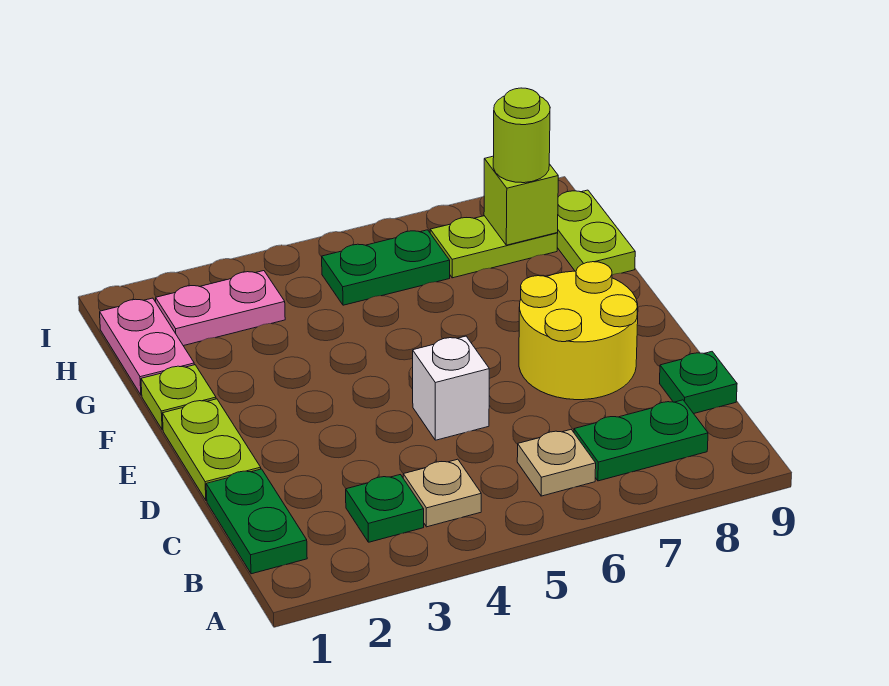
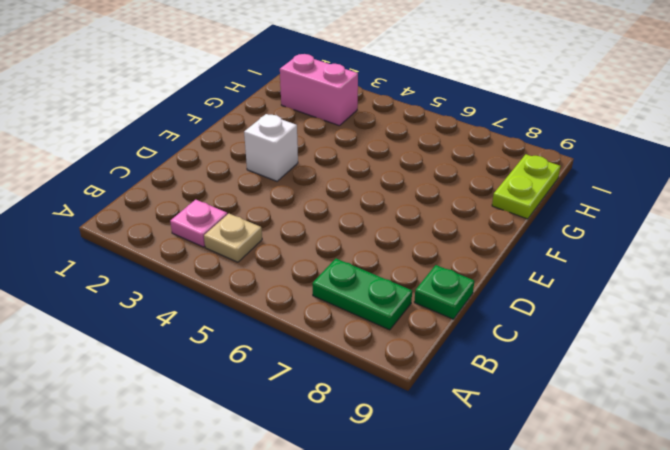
pink 1x1 plate [170,200,227,247] -> green 1x1 plate [346,475,424,542]
white 1x1 brick [244,114,298,181] -> white 1x1 brick moved to [413,336,489,440]
pink 1x2 brick [280,54,358,126] -> pink 1x2 plate [156,271,285,346]
none -> green 1x2 plate [206,469,307,574]
none -> tan 1x1 plate [517,430,596,496]
none -> lime 1x2 plate [162,399,261,500]

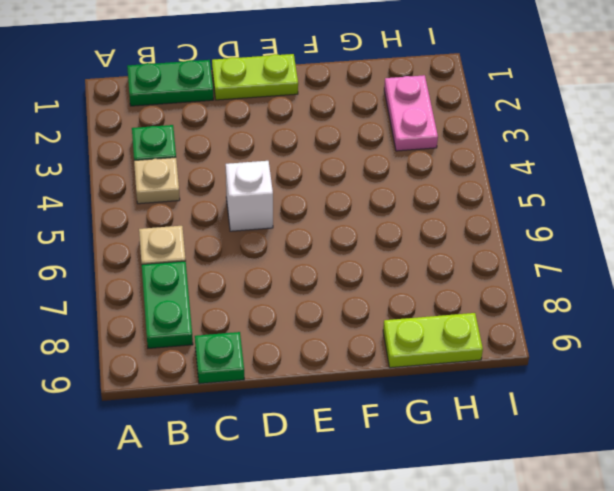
none -> yellow 2x2 round brick [519,262,638,400]
none -> lime 1x1 plate [141,365,216,430]
none -> pink 1x2 plate [100,298,194,395]

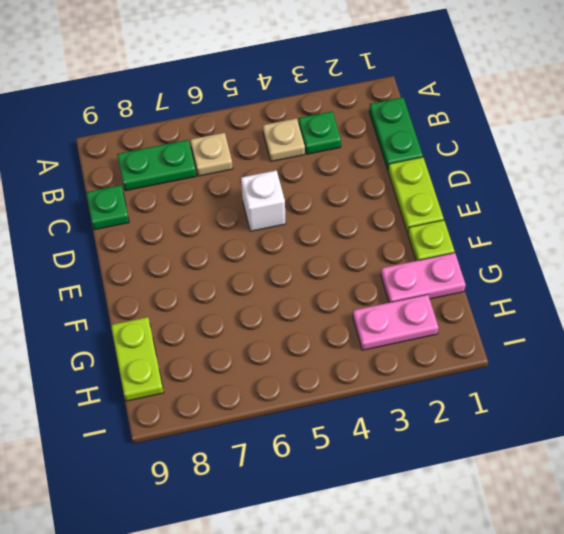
pink 1x2 plate [381,253,466,303] -> pink 1x2 plate turned to [100,298,194,395]
none -> yellow 2x2 round brick [519,262,638,400]
none -> green 1x2 plate [322,230,450,305]
none -> lime 1x2 plate [430,216,558,278]

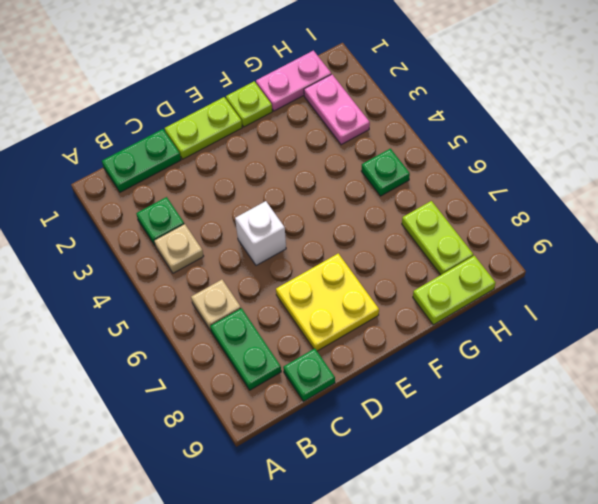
yellow 2x2 plate [276,254,379,351] -> yellow 2x2 round brick [519,262,638,400]
green 1x1 plate [361,149,410,196] -> green 1x2 plate [322,230,450,305]
none -> lime 1x1 brick [484,156,558,245]
none -> lime 1x1 round brick [493,88,550,183]

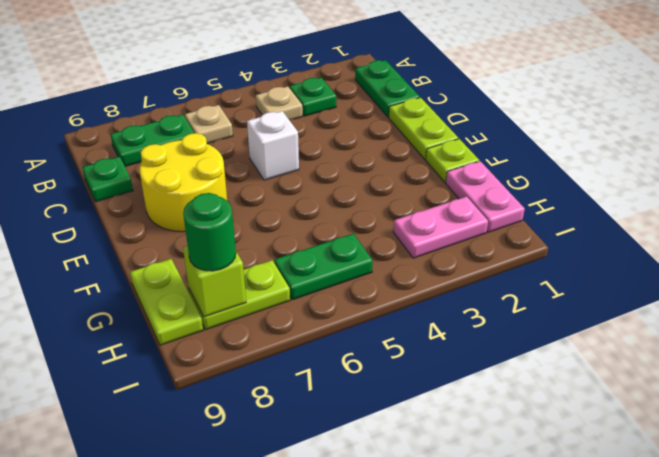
green 1x1 round brick [183,193,236,271] -> lime 1x1 round brick [493,88,550,183]

